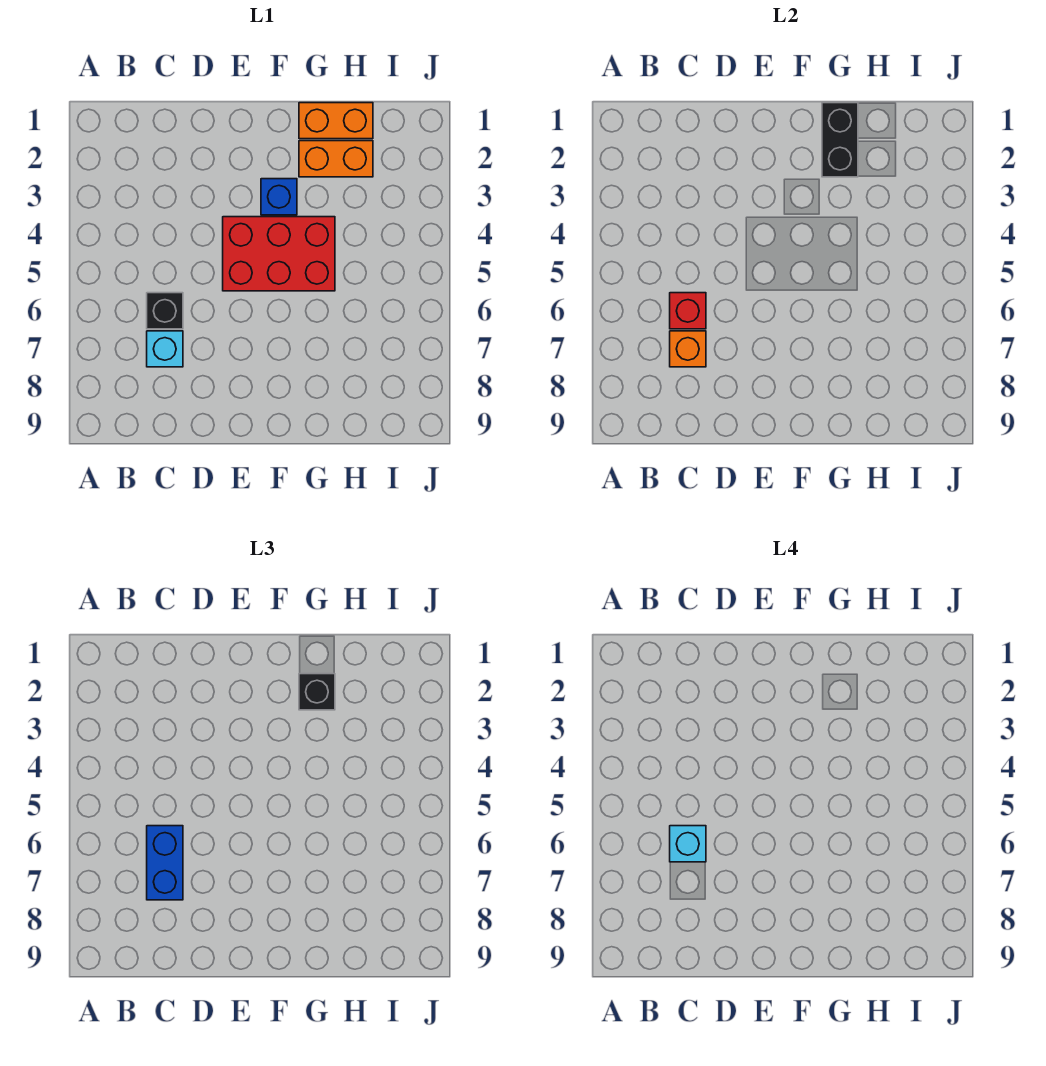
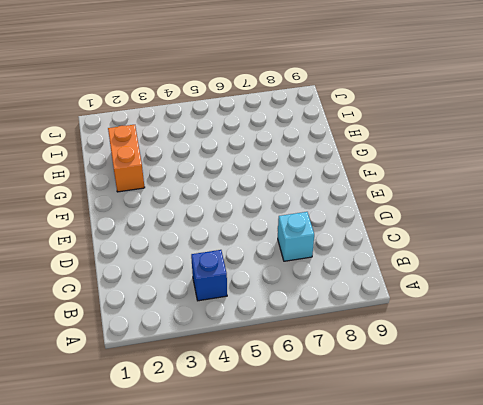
blue 1x1 brick [191,250,227,301] -> blue 1x1 brick moved to [261,179,297,215]
none -> black 1x1 brick [147,293,183,329]
none -> red 2x3 brick [223,217,335,291]
none -> orange 1x2 brick [299,103,373,139]

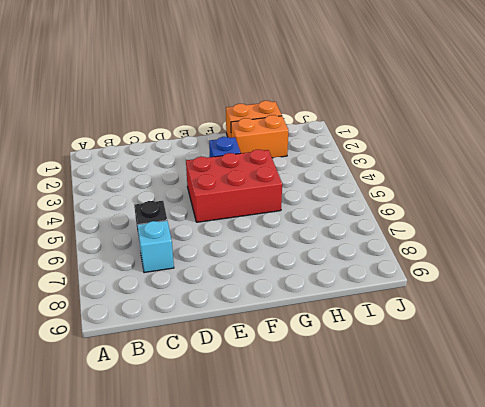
none -> red 1x1 brick [670,293,706,329]
none -> orange 1x1 brick [670,331,706,367]
none -> black 1x2 brick [822,103,858,177]

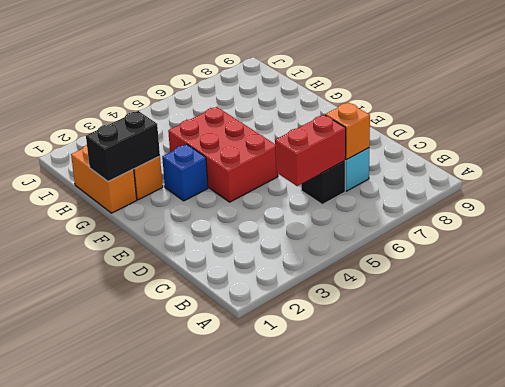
red 1x2 brick [275,115,346,186] -> red 1x1 brick [670,293,706,329]
none -> blue 1x2 brick [147,826,183,900]
none -> black 1x1 brick [299,674,335,710]
none -> cyan 1x1 brick [670,826,706,862]

